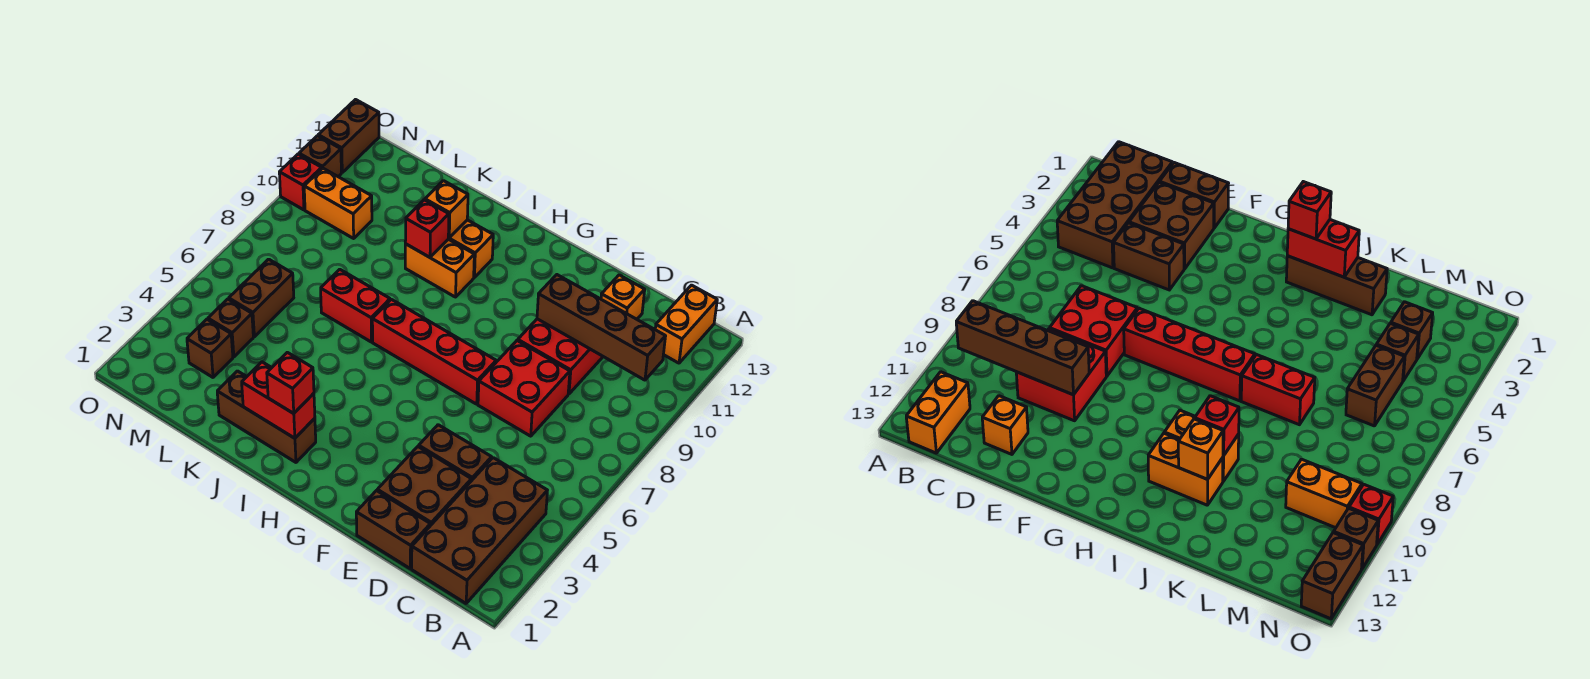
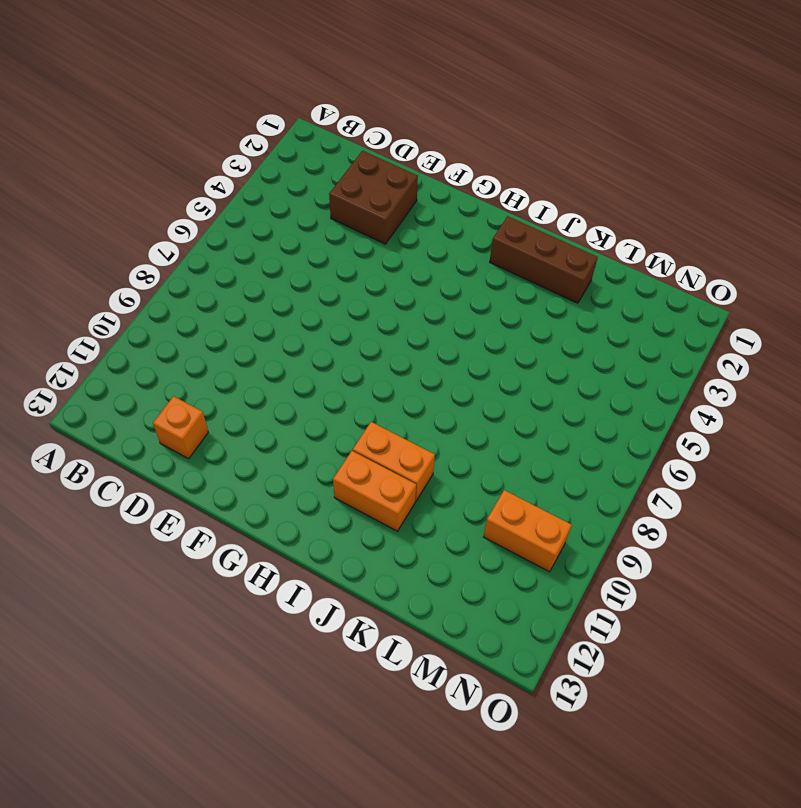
none -> brown 2x4 brick [412,458,547,603]
none -> orange 1x2 brick [655,285,717,363]
none -> brown 1x2 brick [356,491,430,568]

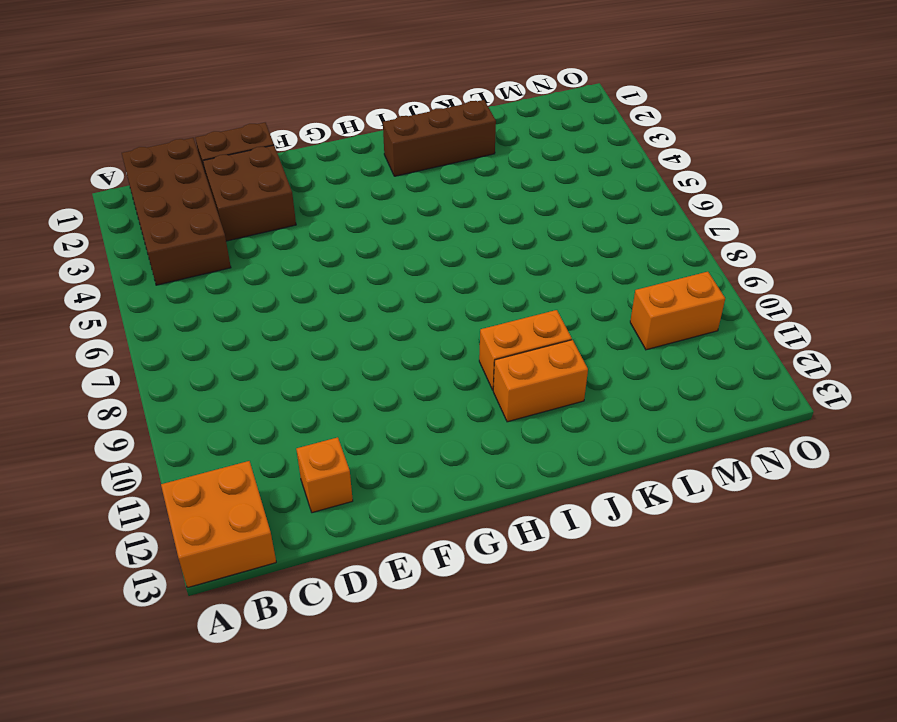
orange 2x2 brick [161,461,276,588] -> orange 1x2 brick [655,285,717,363]
none -> brown 1x2 brick [419,425,492,481]
none -> red 2x2 brick [478,341,570,436]
none -> red 2x2 brick [518,319,603,394]

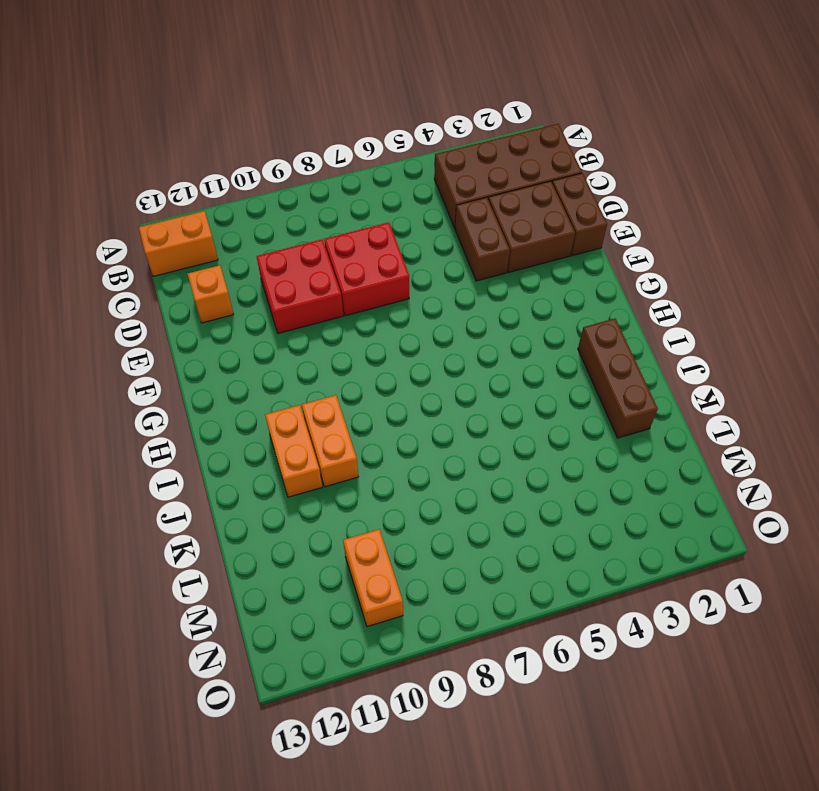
none -> red 1x4 brick [372,299,496,404]
none -> red 1x2 brick [321,269,390,342]
none -> brown 1x1 brick [187,319,233,377]

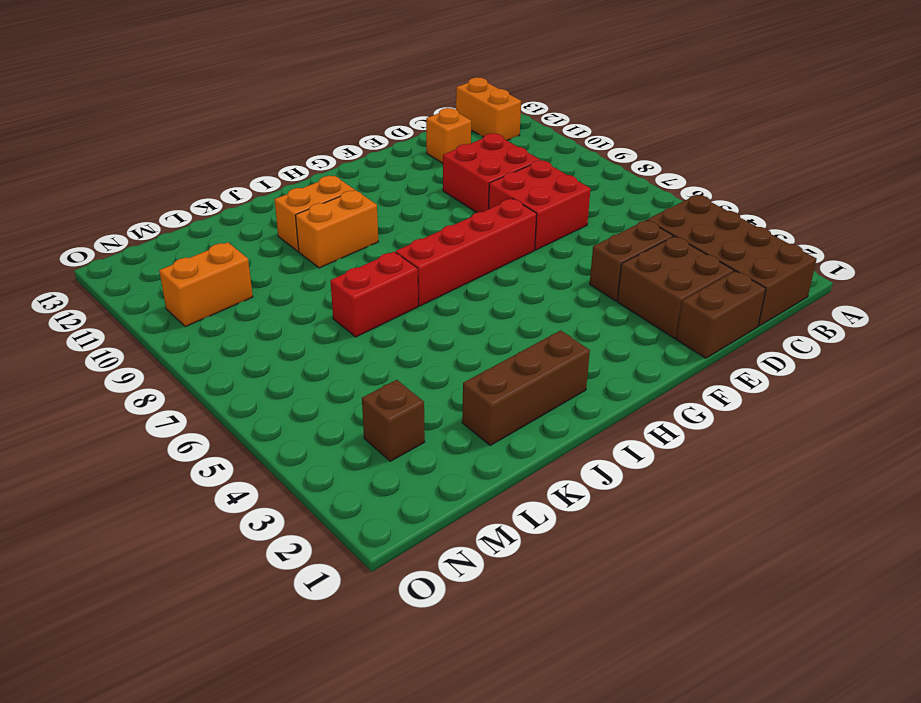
none -> brown 1x1 brick [208,299,253,357]
none -> brown 1x2 brick [229,259,294,337]
none -> red 1x1 brick [279,154,322,210]

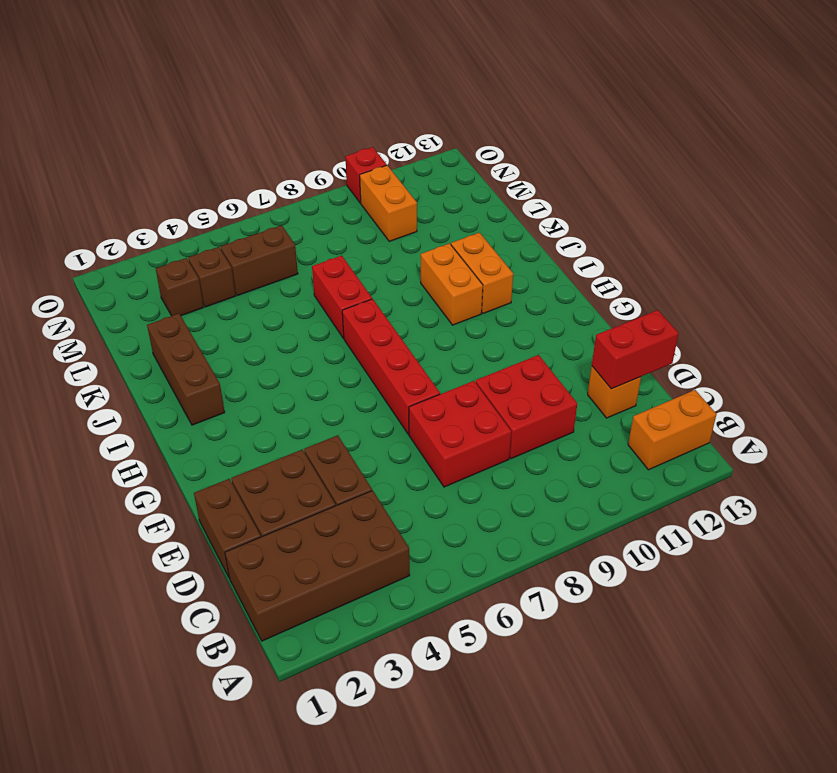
red 1x2 brick [592,310,679,389] -> red 1x2 brick turned to [242,362,315,438]
none -> brown 1x1 brick [299,136,341,177]
none -> brown 1x2 brick [318,100,379,172]
none -> brown 1x4 brick [537,275,666,380]

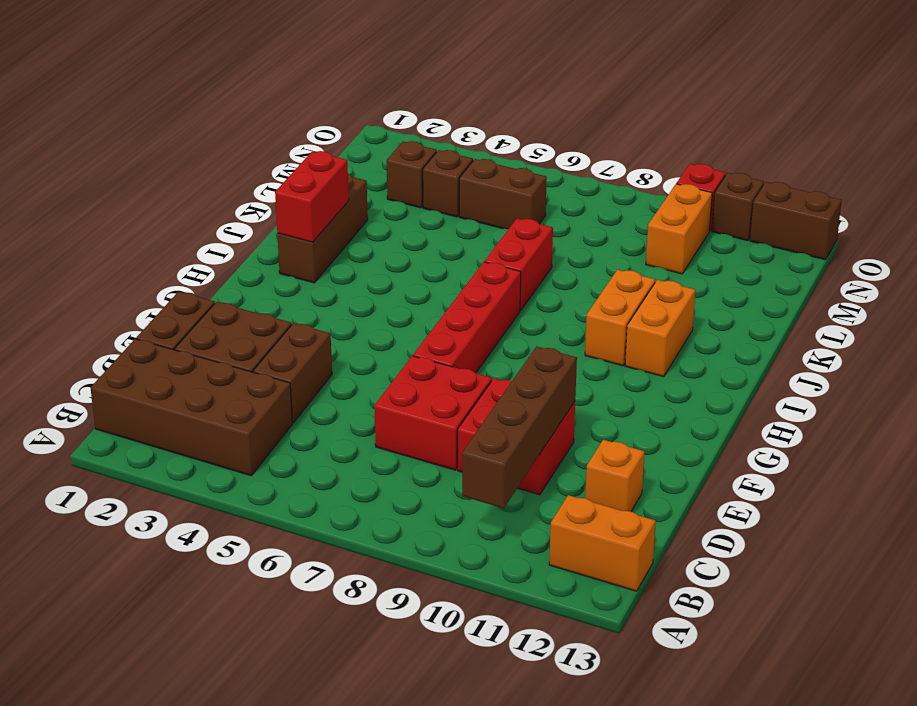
none -> red 1x1 brick [405,200,449,257]
none -> orange 1x1 brick [425,181,468,238]
none -> red 1x1 brick [267,352,314,413]

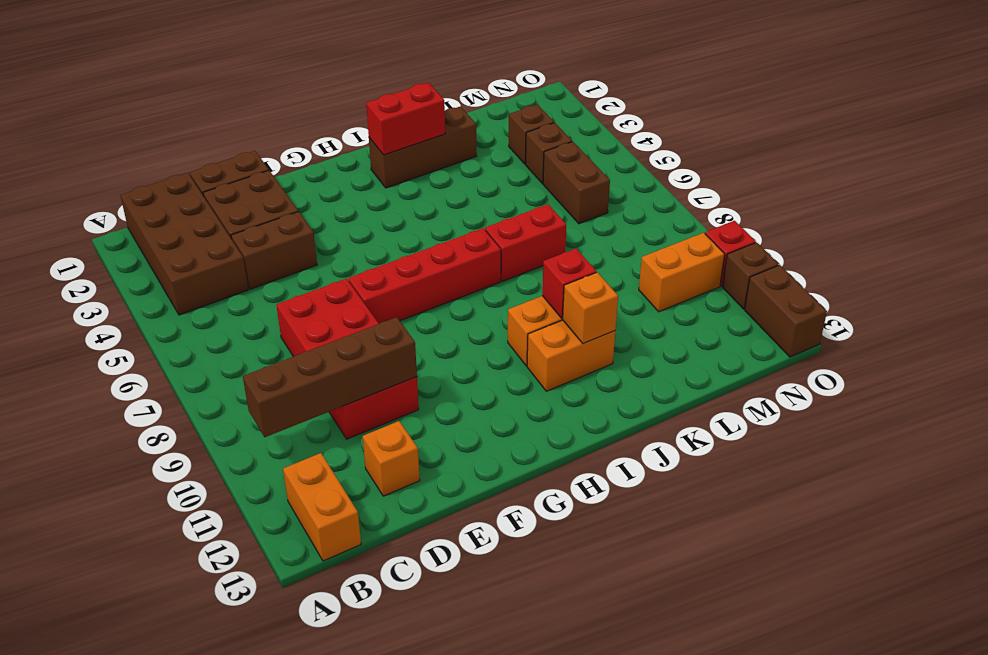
none -> red 1x1 brick [267,352,314,413]

